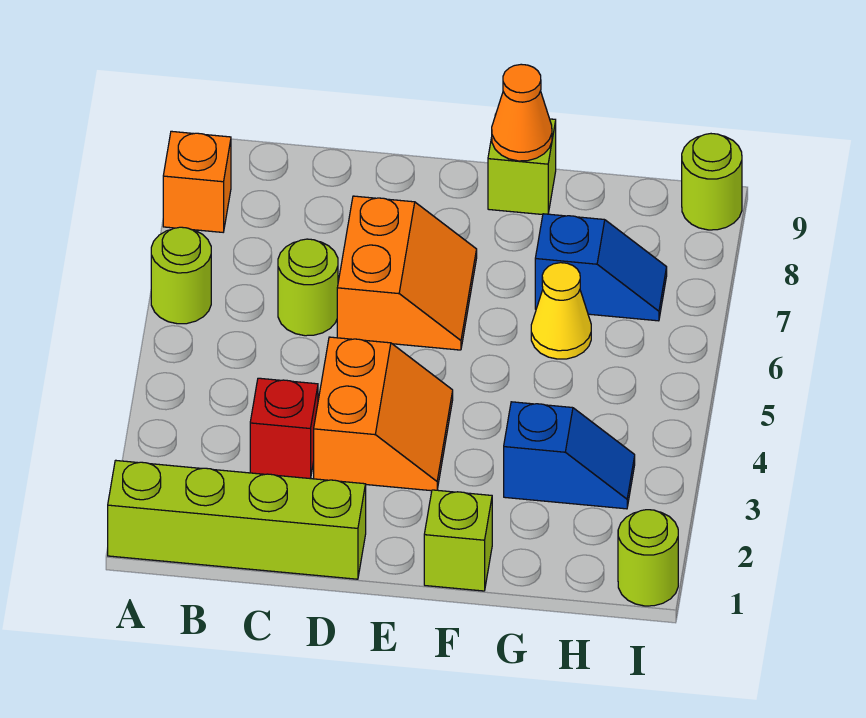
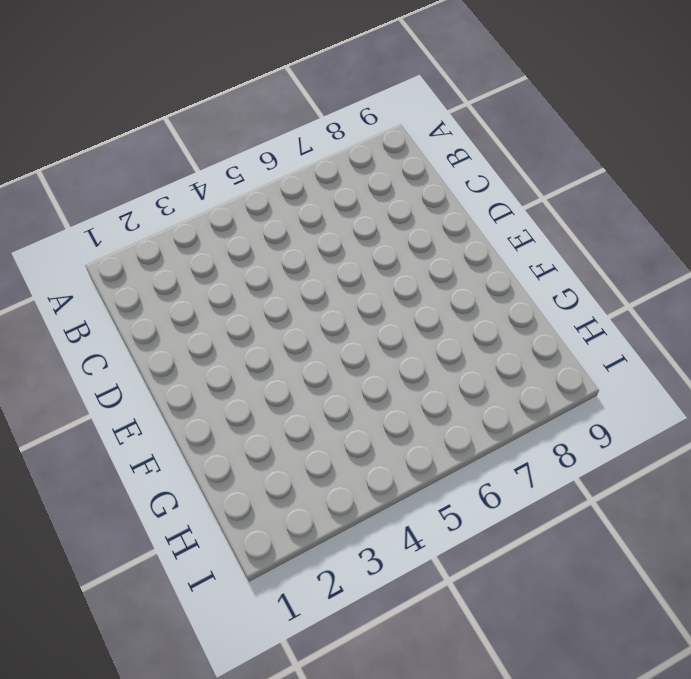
none -> lime 1x4 brick [108,460,366,579]
none -> lime 1x1 round brick [151,227,211,324]
none -> orange 1x1 brick [163,131,231,232]

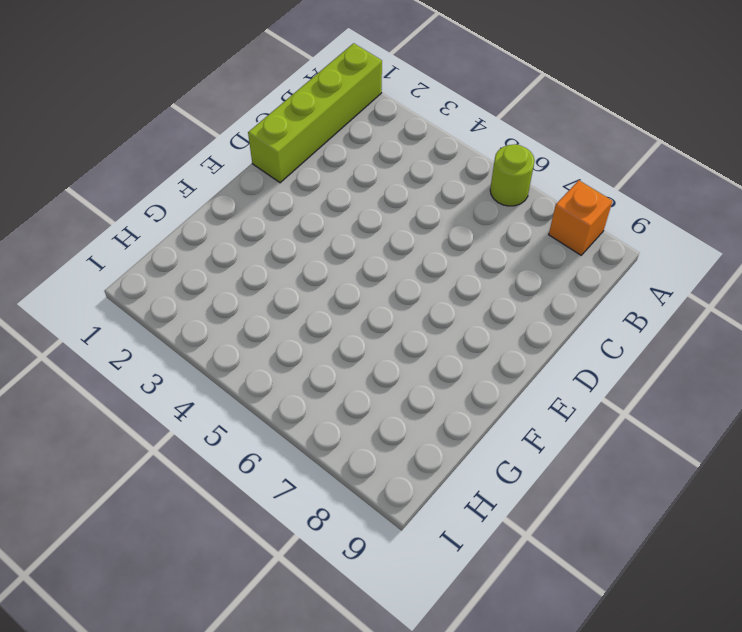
none -> red 1x1 brick [250,378,318,479]
none -> lime 1x1 round brick [278,239,338,336]
none -> orange 2x2 slope [314,337,453,491]

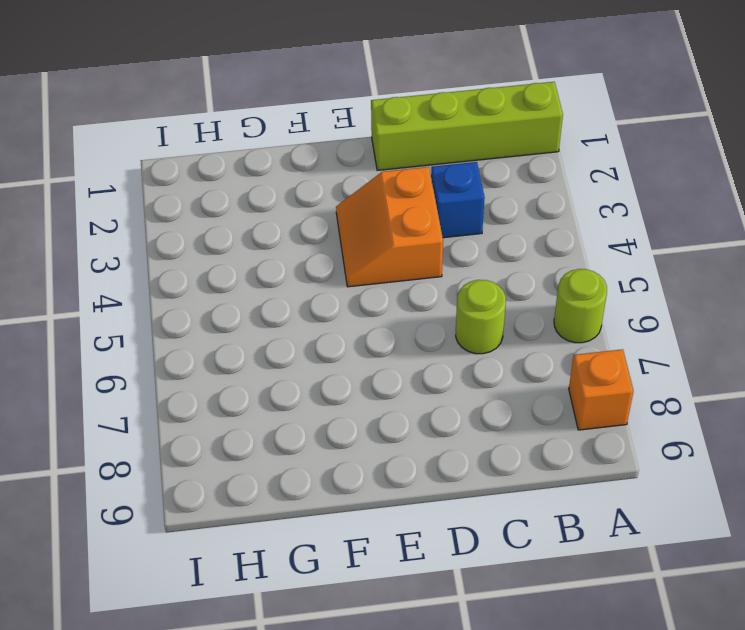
blue 1x1 brick [431,162,485,238] -> red 1x1 brick [250,378,318,479]
none -> orange 2x2 slope [337,196,477,350]
none -> lime 1x1 brick [424,490,492,591]
none -> lime 1x1 brick [488,114,556,215]

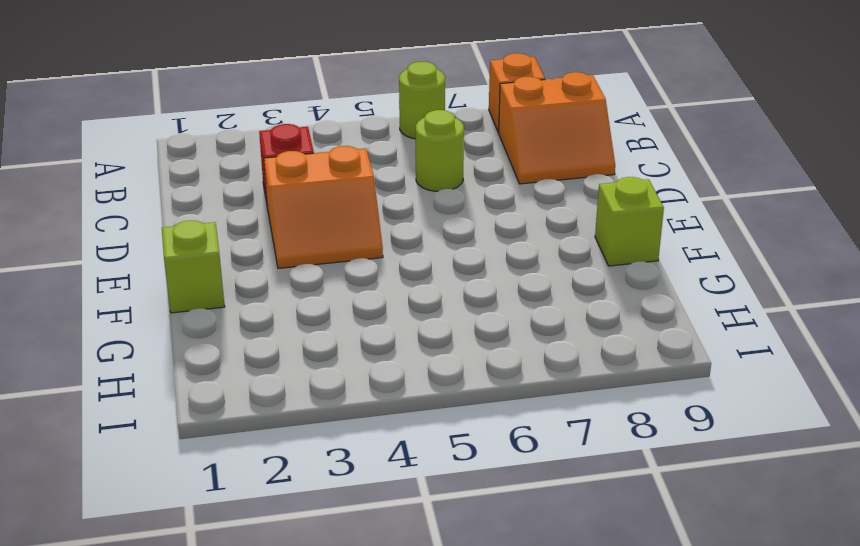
orange 2x2 slope [499,72,615,184] -> orange 2x2 slope moved to [337,196,477,350]
none -> lime 1x4 brick [108,460,366,579]
none -> blue 1x2 slope [504,402,635,509]
none -> yellow 1x1 cone [531,263,591,359]

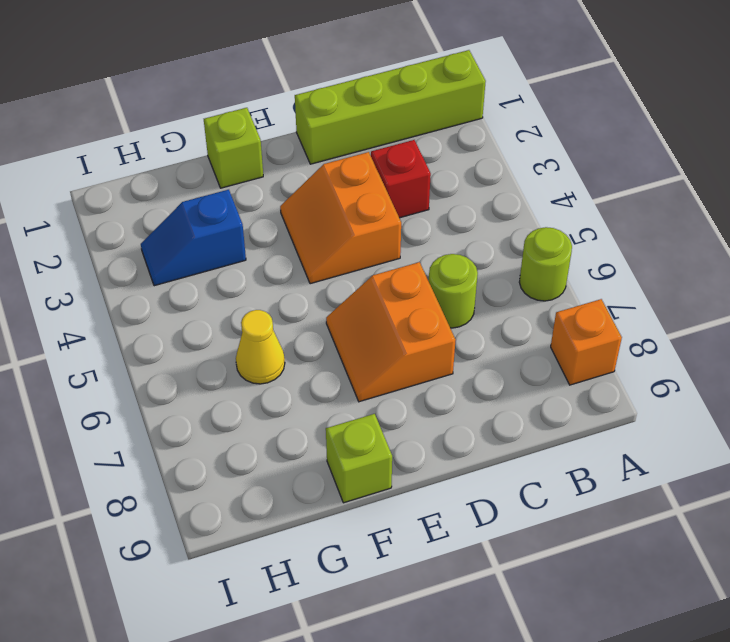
none -> blue 1x2 slope [535,214,667,321]
none -> lime 1x1 round brick [618,510,678,606]
none -> lime 1x1 round brick [682,134,742,230]

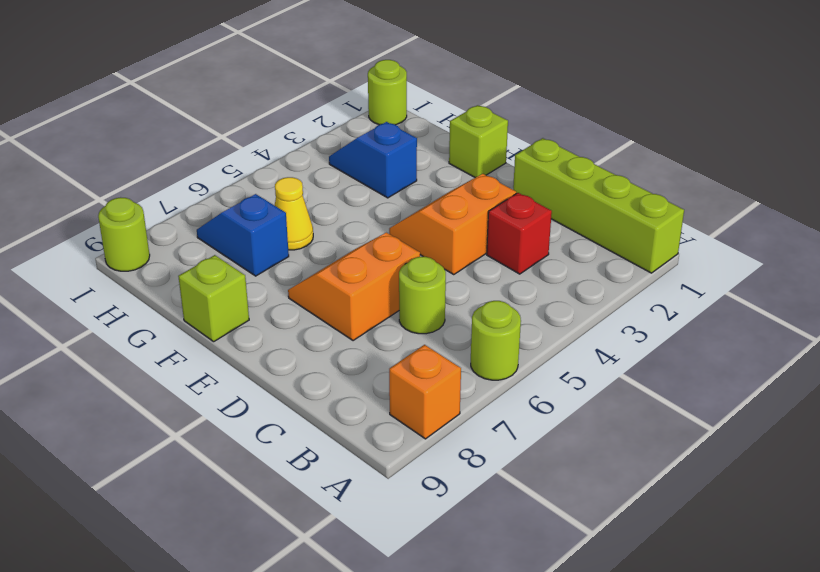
none -> orange 1x1 cone [492,64,552,161]

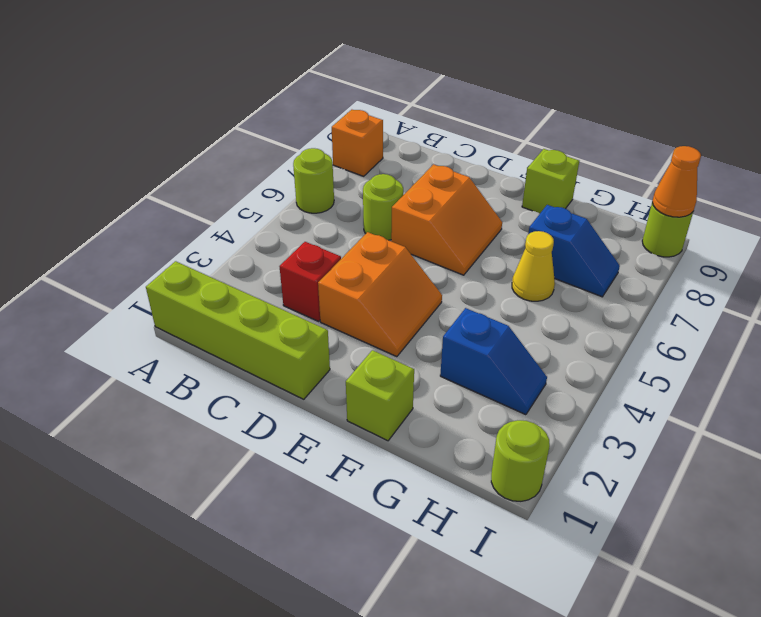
orange 1x1 cone [652,146,701,217] -> orange 1x1 cone moved to [492,64,552,161]

